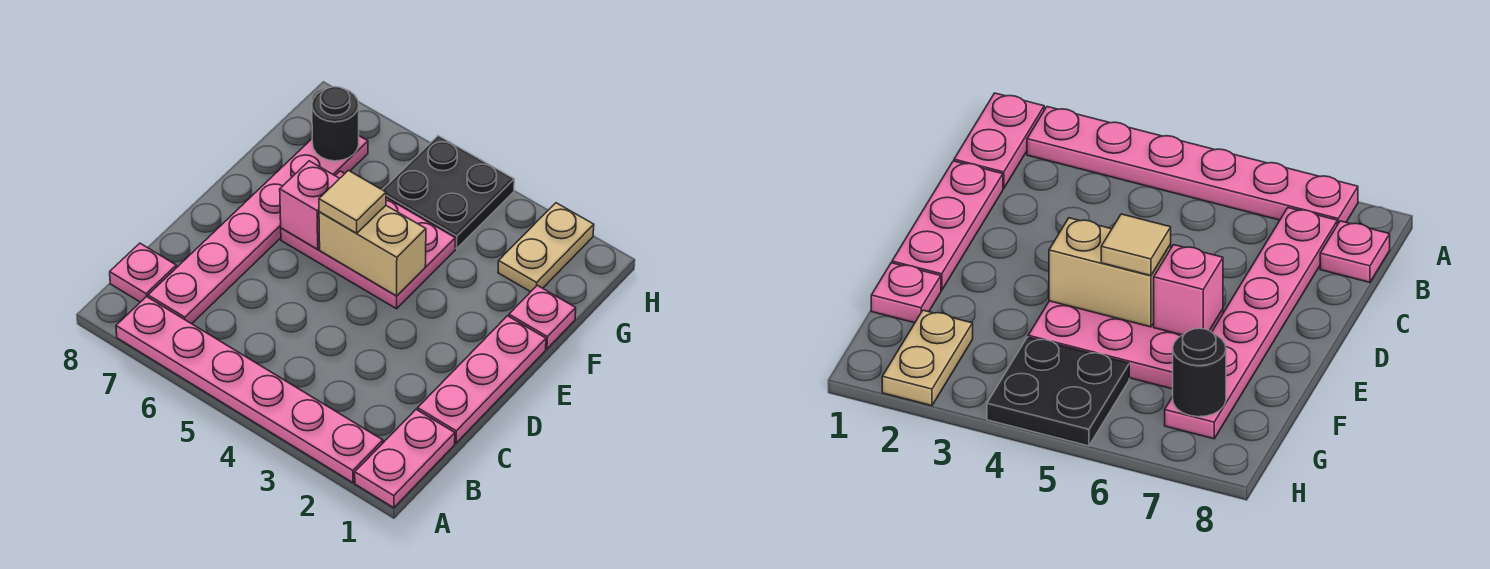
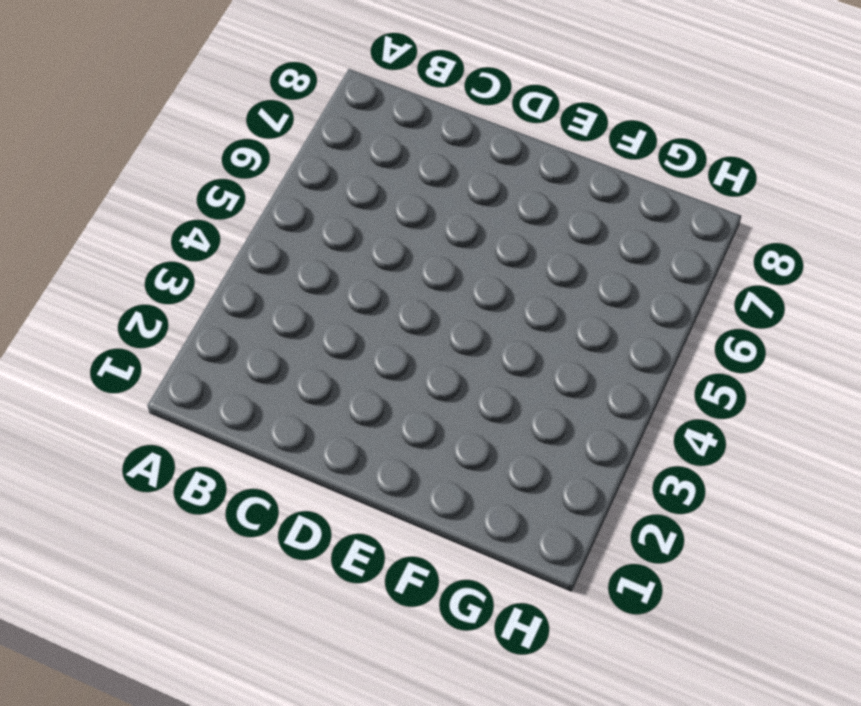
none -> pink 1x2 plate [355,409,455,508]
none -> pink 1x6 plate [116,296,383,483]
none -> pink 1x6 plate [148,136,368,324]

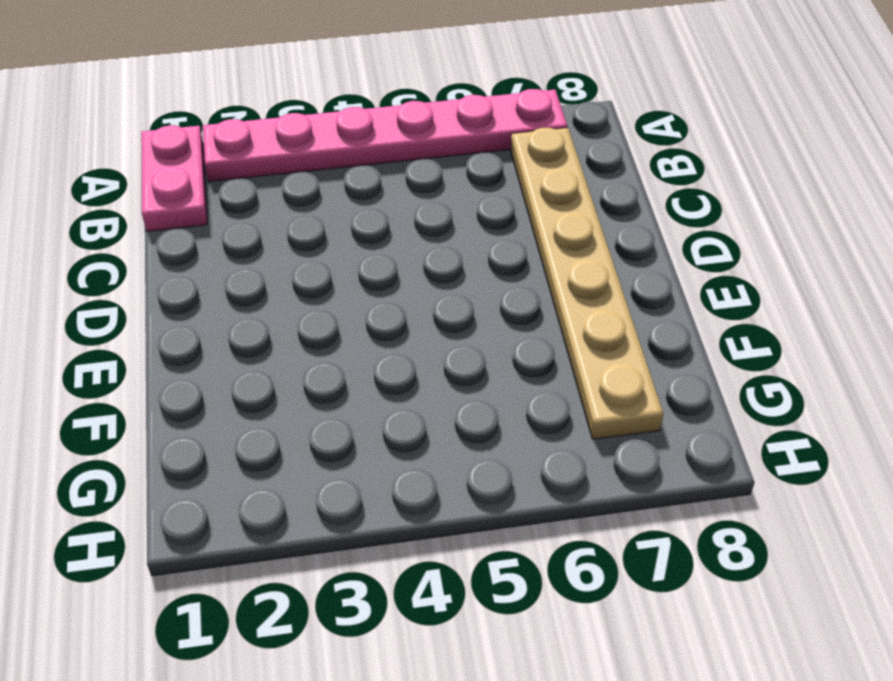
tan 1x6 plate [511,128,663,439] -> pink 1x6 plate [148,136,368,324]
none -> pink 1x1 plate [110,243,177,302]
none -> pink 1x3 plate [418,316,546,443]
none -> pink 2x3 plate [281,171,455,309]

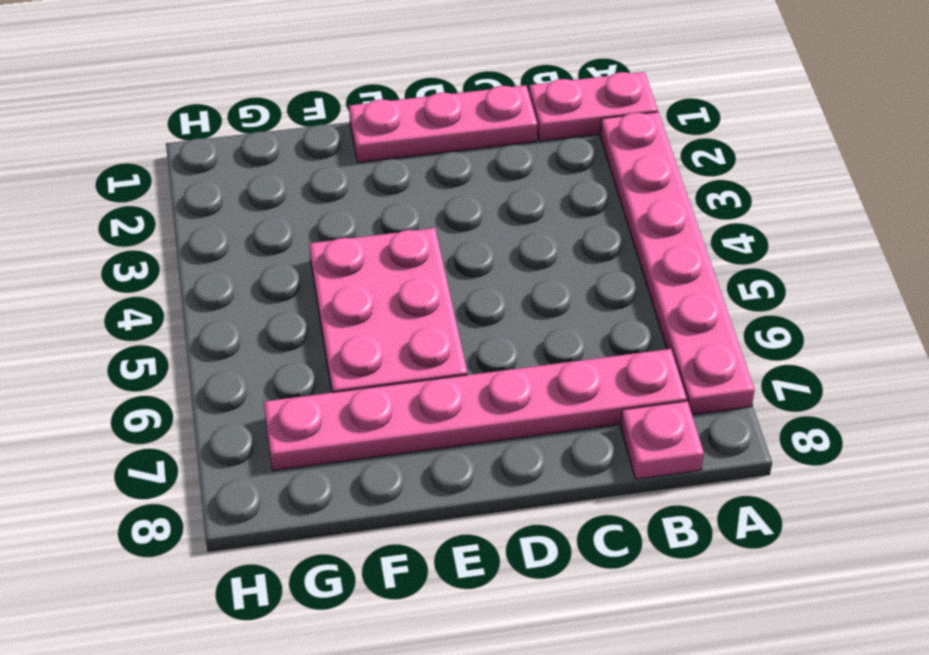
none -> pink 1x1 plate [509,285,576,349]
none -> tan 1x2 plate [498,203,594,292]
none -> black 2x2 plate [383,136,514,249]

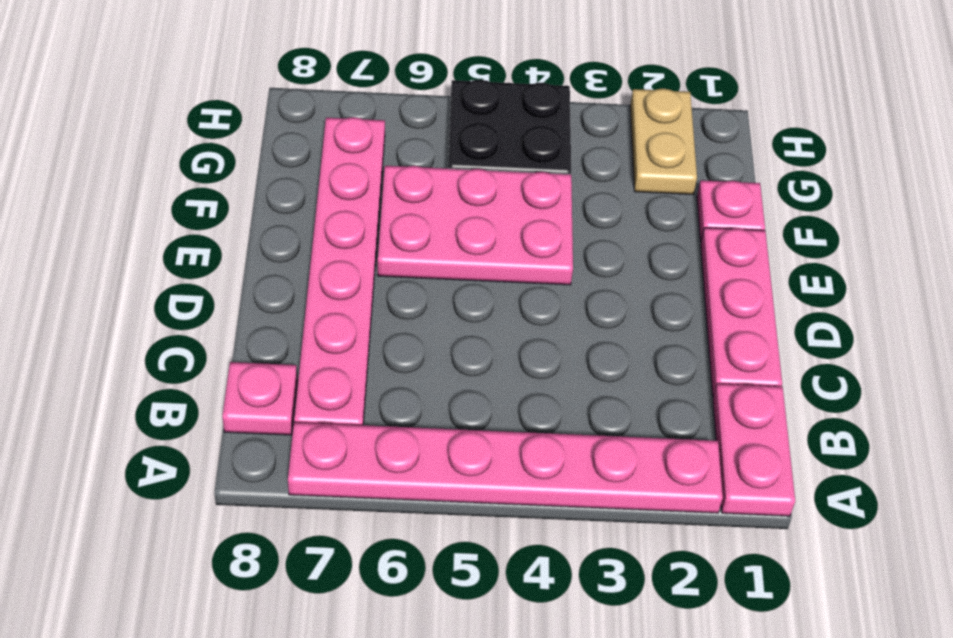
none -> tan 1x2 brick [319,206,426,296]
none -> pink 1x1 brick [280,161,340,249]
none -> black 1x1 round brick [312,87,359,161]

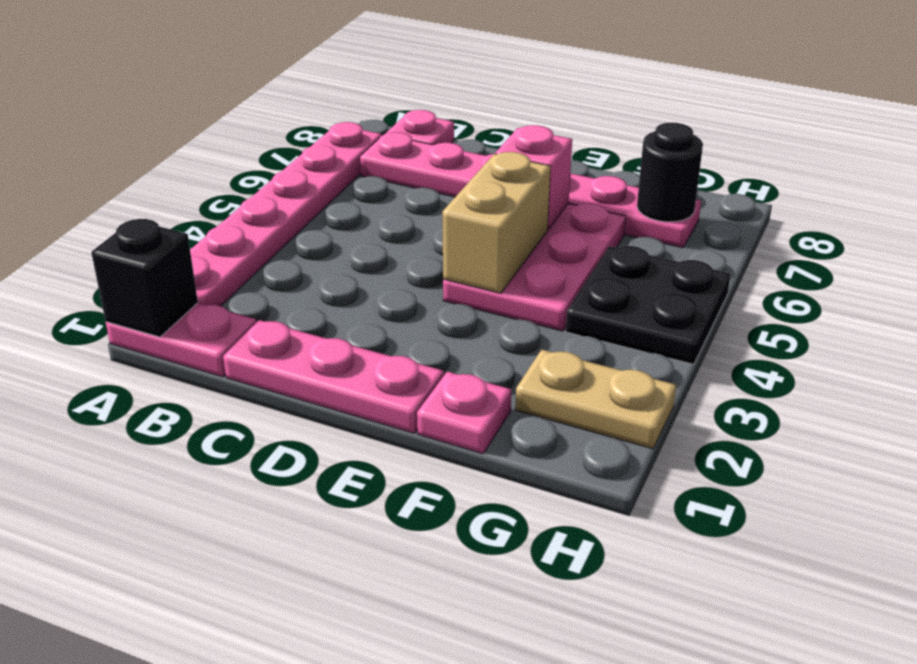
black 1x1 brick [91,219,198,337] -> none
none -> tan 1x1 tile [319,170,386,233]

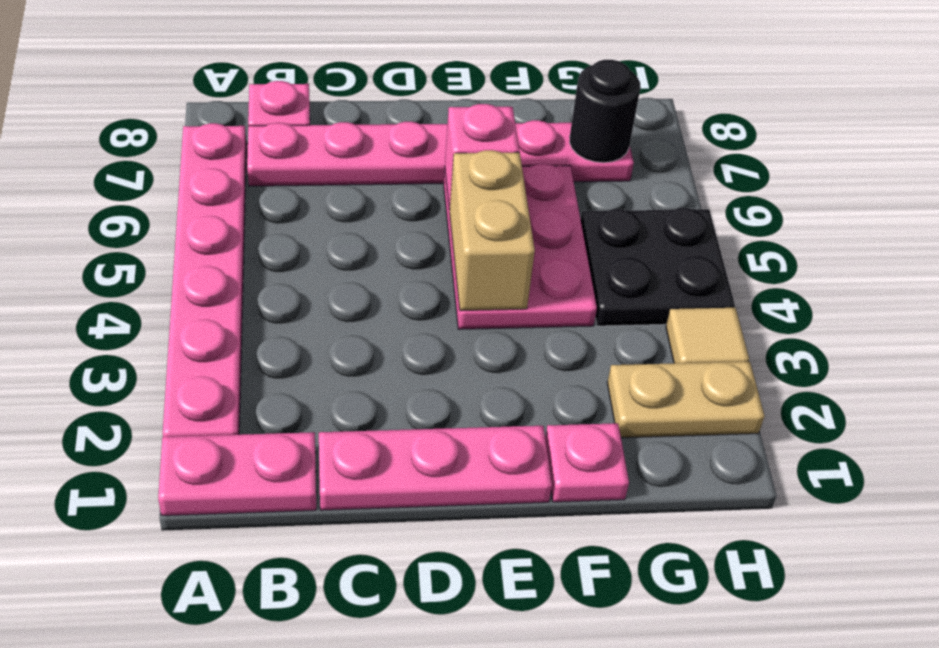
tan 1x1 tile [666,308,749,363] -> tan 1x1 tile moved to [319,170,386,233]

